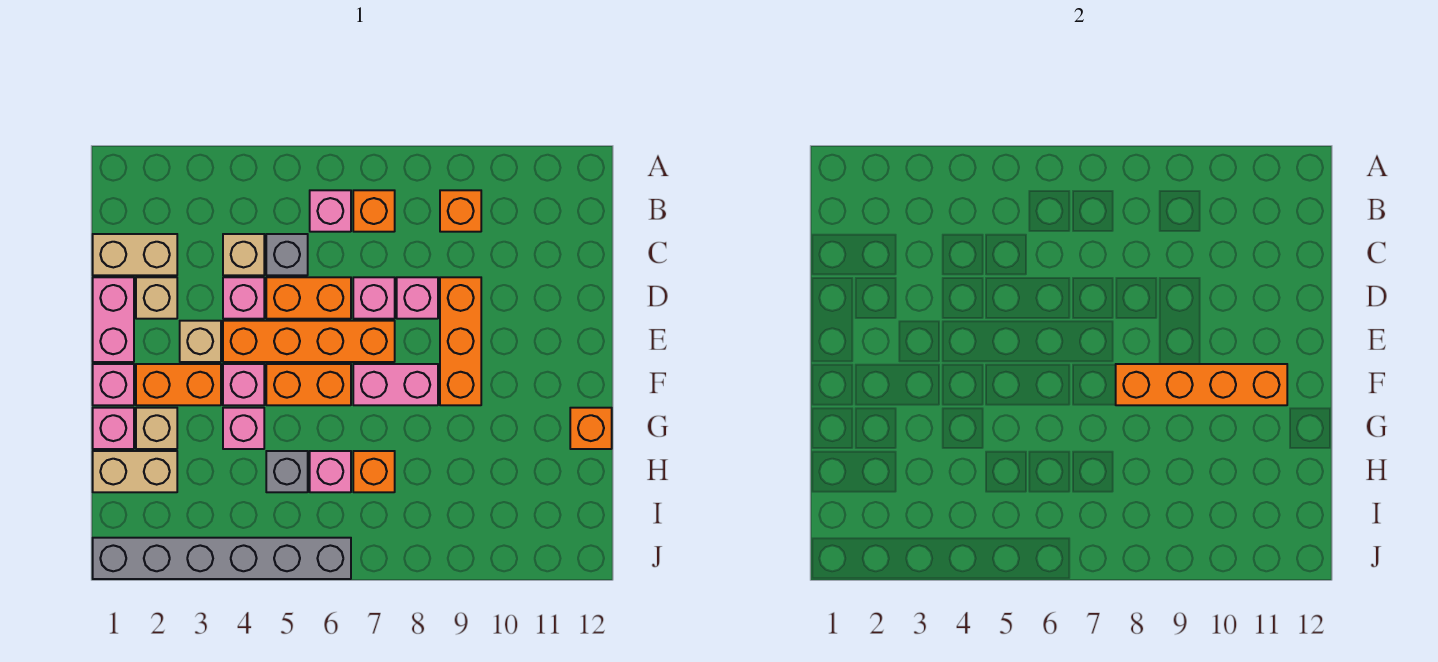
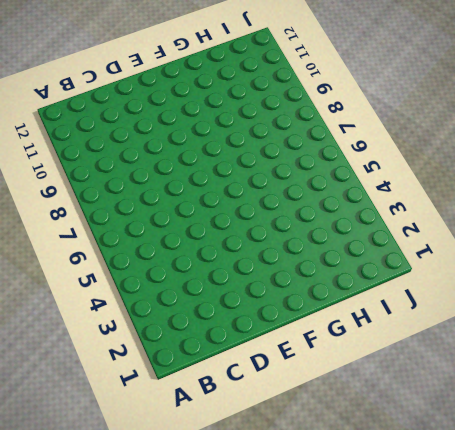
none -> pink 1x1 brick [310,190,351,232]
none -> orange 1x1 brick [353,190,395,232]
none -> orange 1x1 brick [440,190,481,232]
none -> tan 1x2 brick [93,234,177,275]

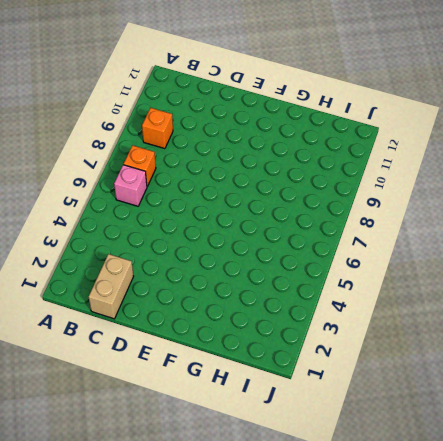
none -> tan 1x1 brick [223,234,264,275]
none -> grey 1x1 brick [266,234,308,275]
none -> pink 1x2 brick [93,277,134,362]
none -> tan 1x1 brick [136,277,177,319]

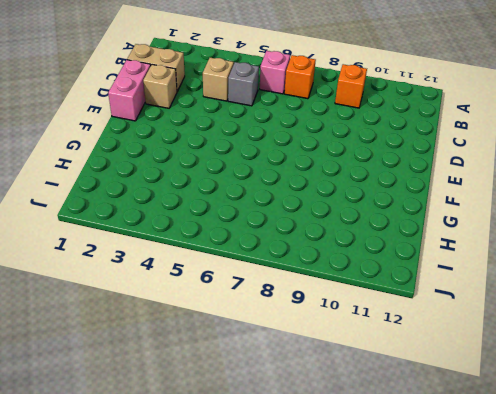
none -> pink 1x1 brick [223,277,264,319]
none -> orange 1x2 brick [266,277,351,319]
none -> pink 1x1 brick [353,277,395,319]
none -> pink 1x1 brick [397,277,438,319]

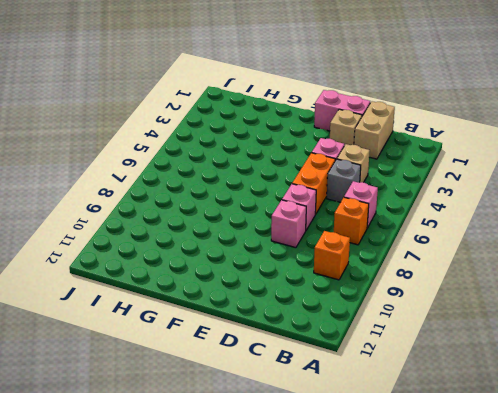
none -> orange 1x3 brick [440,277,481,405]
none -> tan 1x1 brick [180,321,221,362]
none -> orange 1x4 brick [223,321,395,362]
none -> pink 1x1 brick [93,364,134,405]

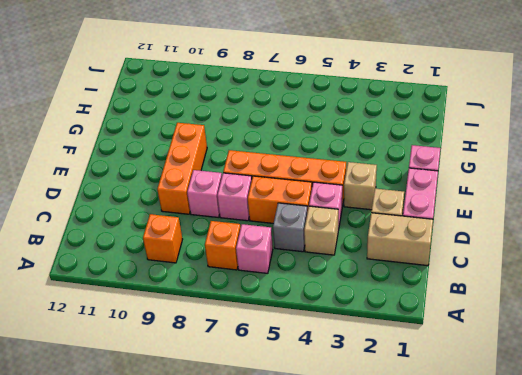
none -> orange 1x2 brick [136,364,221,405]
none -> pink 1x1 brick [223,364,264,405]
none -> orange 1x2 brick [266,364,351,405]
none -> pink 1x2 brick [353,364,438,405]

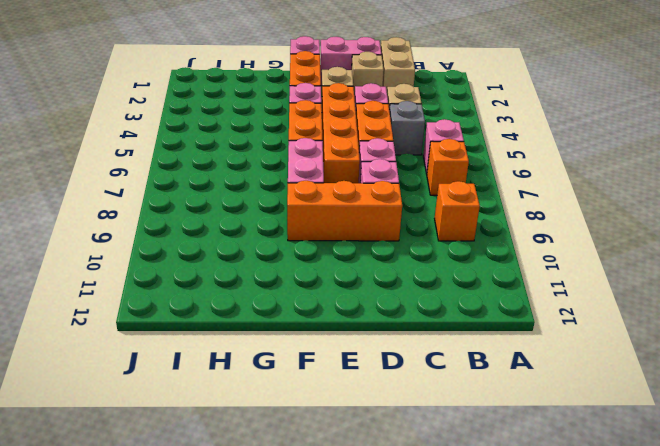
none -> pink 1x1 brick [93,408,134,449]
none -> tan 1x1 brick [136,408,177,449]
none -> pink 1x1 brick [223,408,264,449]
none -> orange 1x1 brick [570,408,612,449]

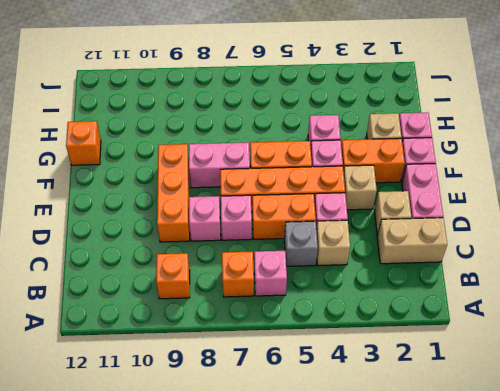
none -> tan 1x2 brick [93,451,177,492]
none -> grey 1x1 brick [266,451,308,492]
none -> pink 1x1 brick [310,451,351,492]
none -> orange 1x1 brick [353,451,395,492]

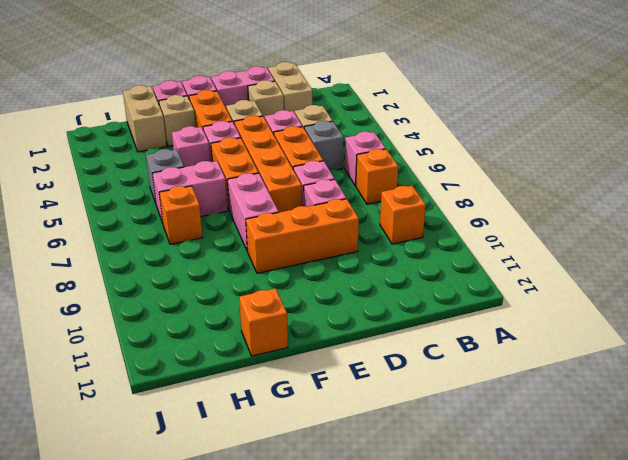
pink 1x2 brick [152,161,228,223] -> pink 1x1 brick [310,451,351,492]
none -> grey 1x6 brick [93,538,351,579]
none -> orange 1x4 brick [1116,364,1287,405]

